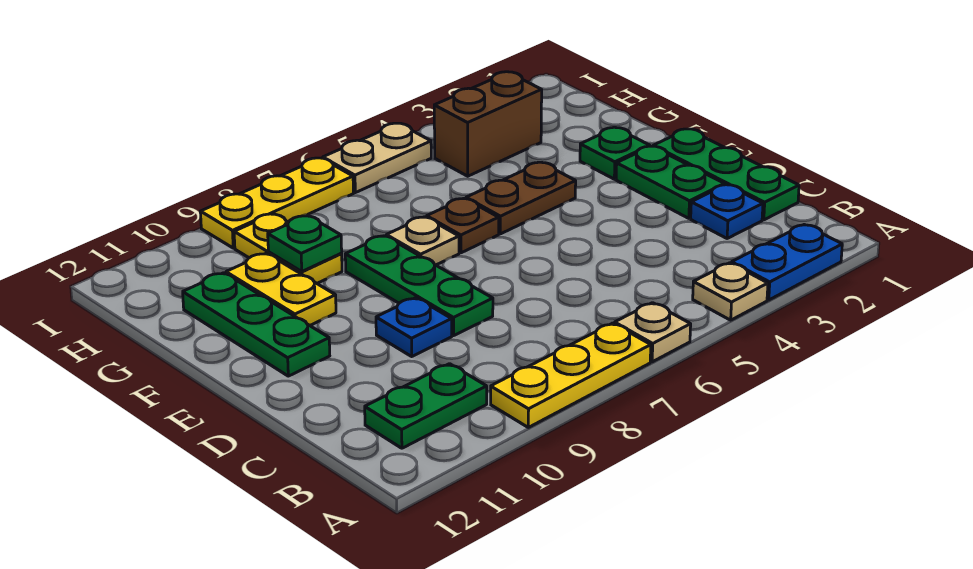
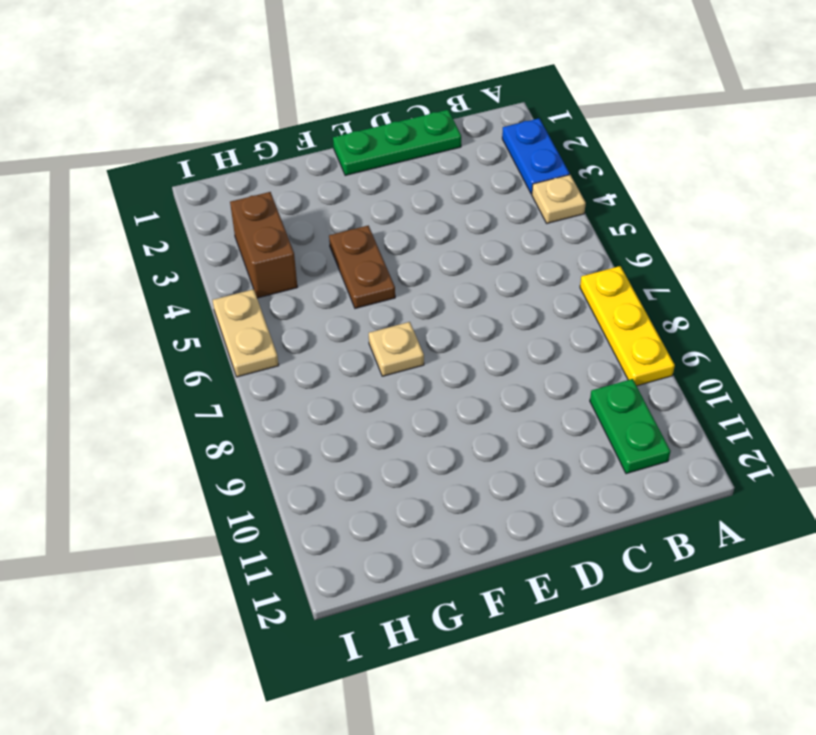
none -> tan 1x1 plate [615,303,691,362]
none -> blue 1x1 plate [691,185,763,239]
none -> green 1x2 plate [616,146,724,218]

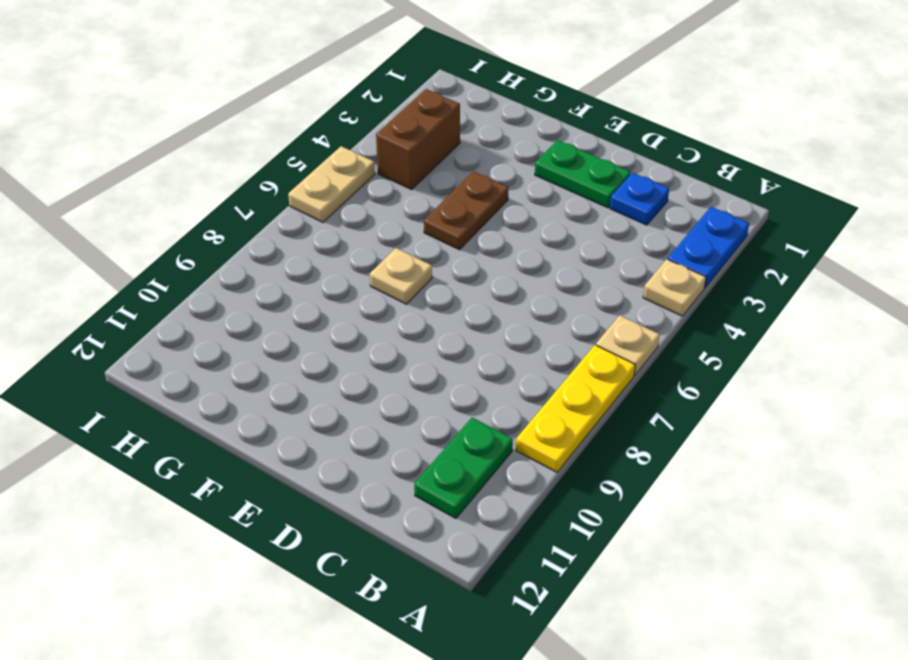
none -> green 1x3 plate [654,129,799,220]
none -> green 1x3 plate [345,236,493,336]
none -> blue 1x1 plate [376,298,452,356]

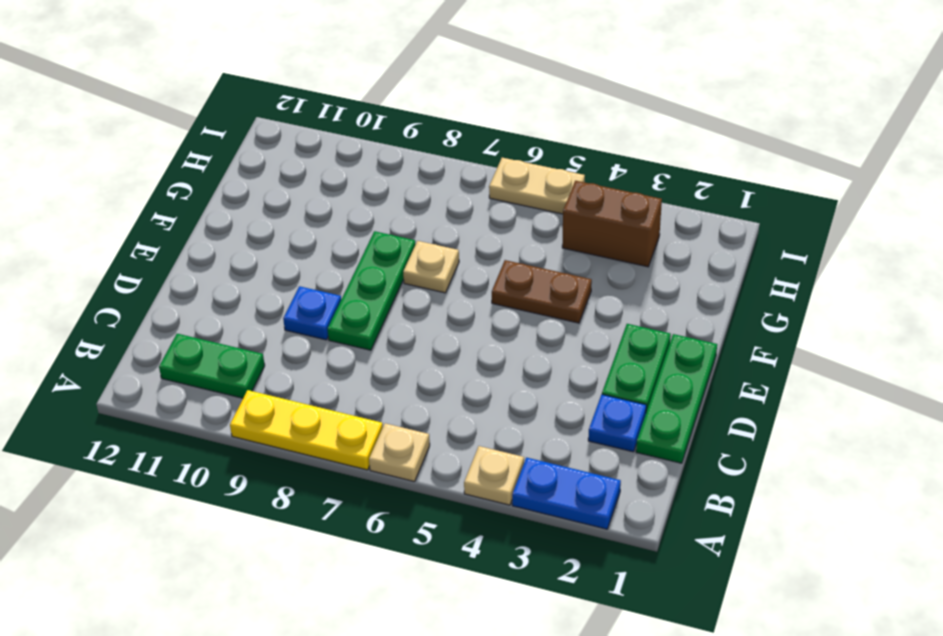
none -> green 1x3 plate [183,273,330,376]
none -> green 1x1 plate [580,127,650,179]
none -> brown 1x1 plate [427,199,499,253]

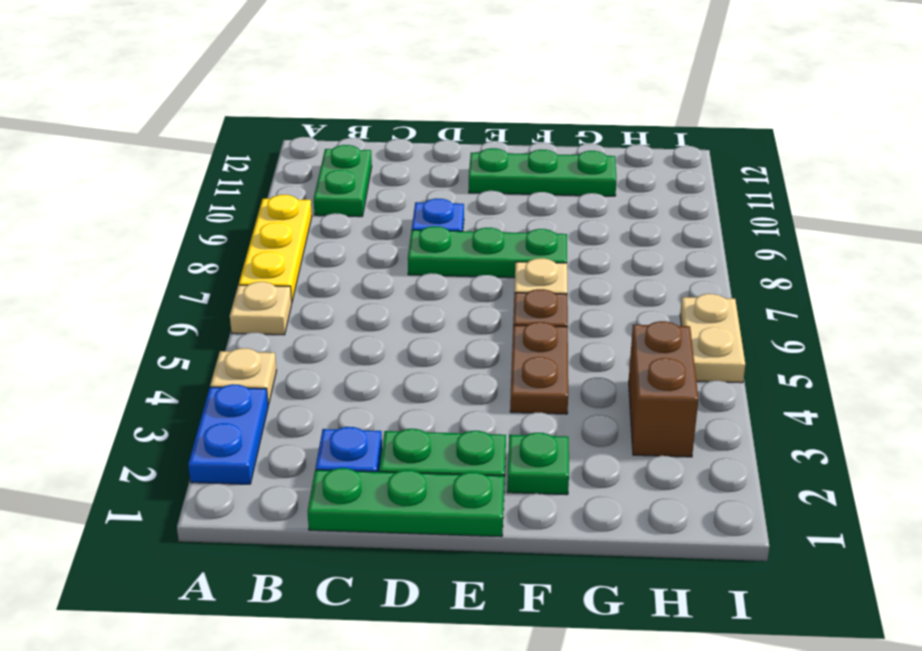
none -> yellow 1x2 plate [226,253,336,325]
none -> yellow 1x2 plate [234,214,342,283]
none -> yellow 1x3 plate [200,158,353,248]

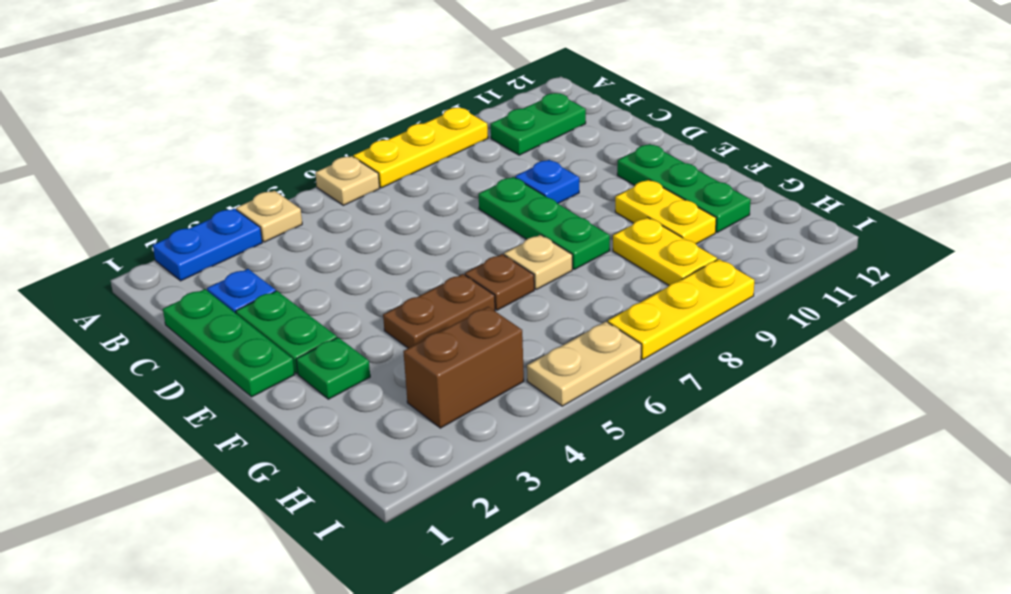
none -> green 1x1 plate [268,216,342,271]

